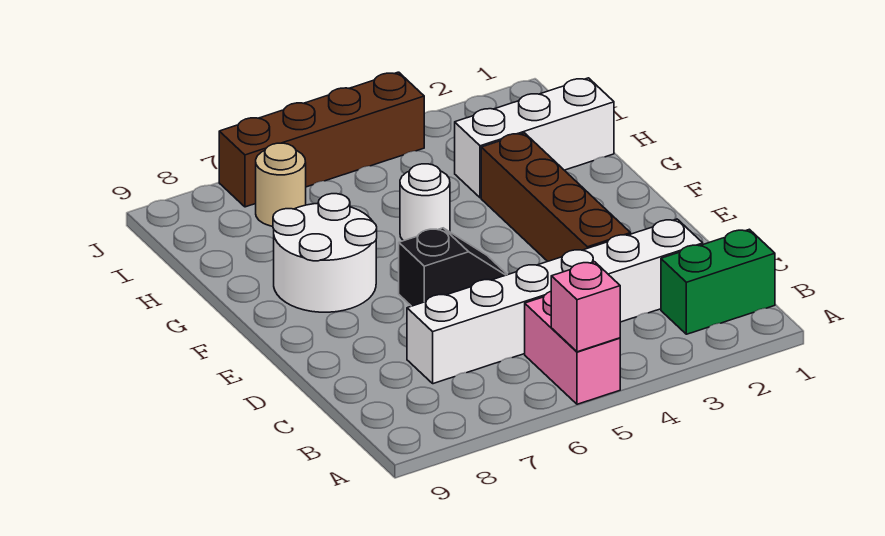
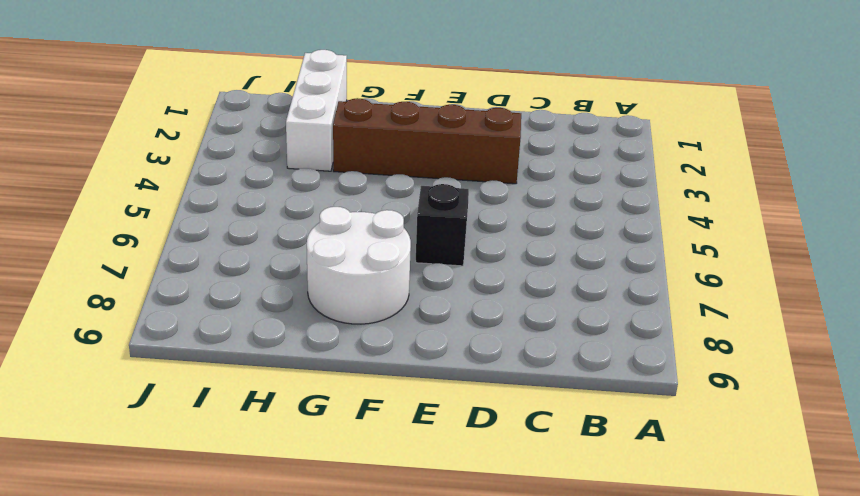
none -> pink 1x2 brick [525,291,620,404]
none -> green 1x2 brick [661,229,775,334]

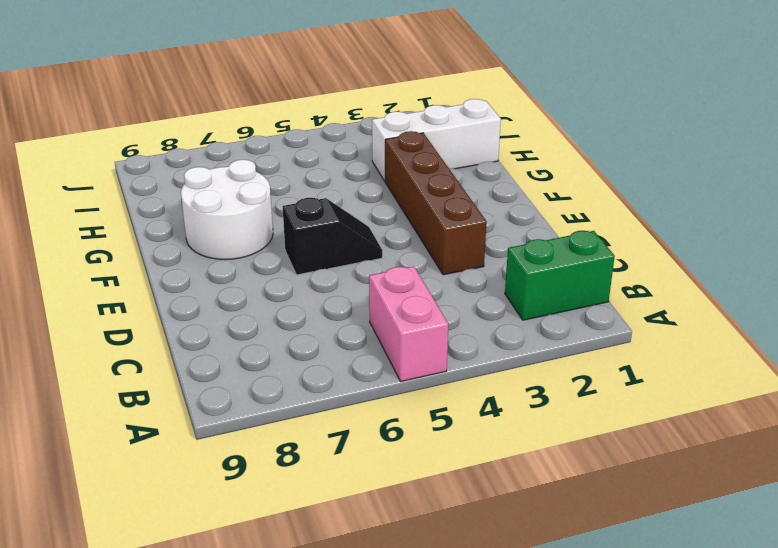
none -> white 1x6 brick [407,219,703,384]
none -> white 1x1 round brick [400,164,450,241]

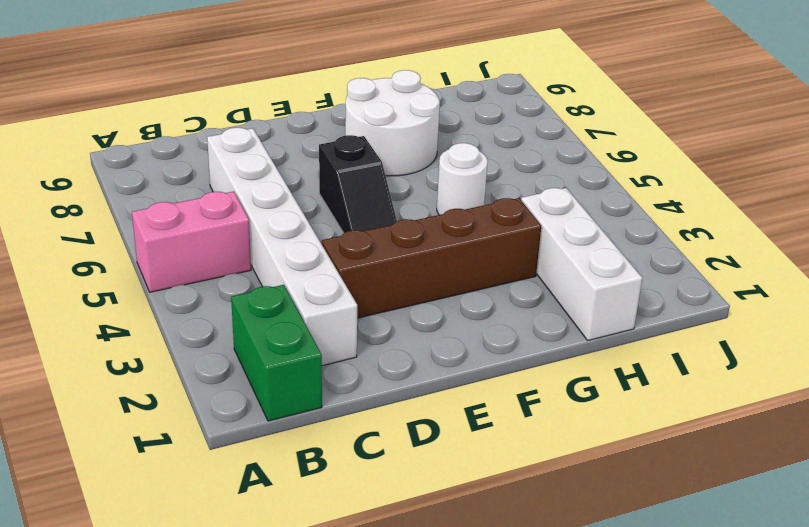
none -> tan 1x1 round brick [256,143,306,226]
none -> brown 1x4 brick [219,72,424,207]

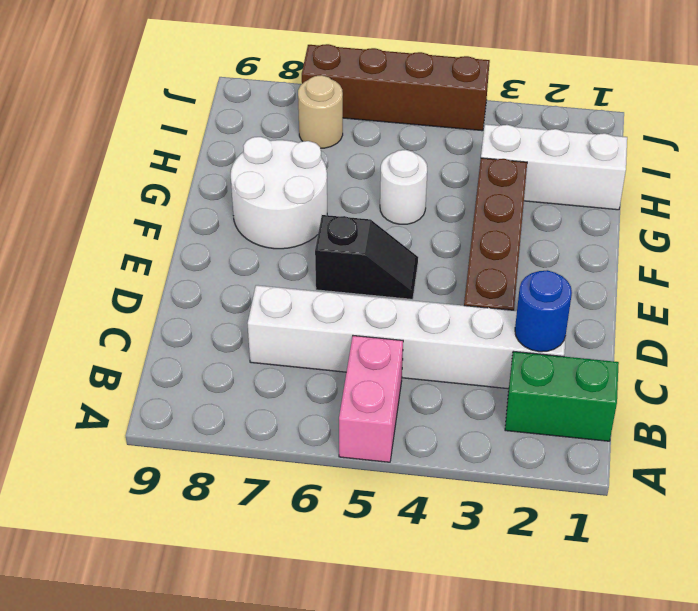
blue 1x1 round brick [515,270,572,352] -> none
none -> pink 1x1 brick [551,262,620,352]

